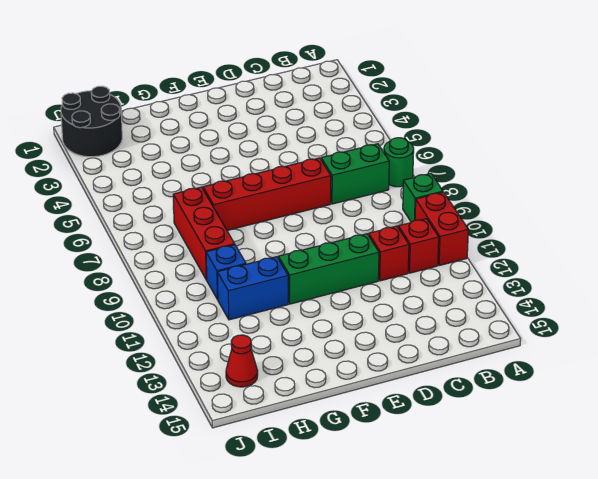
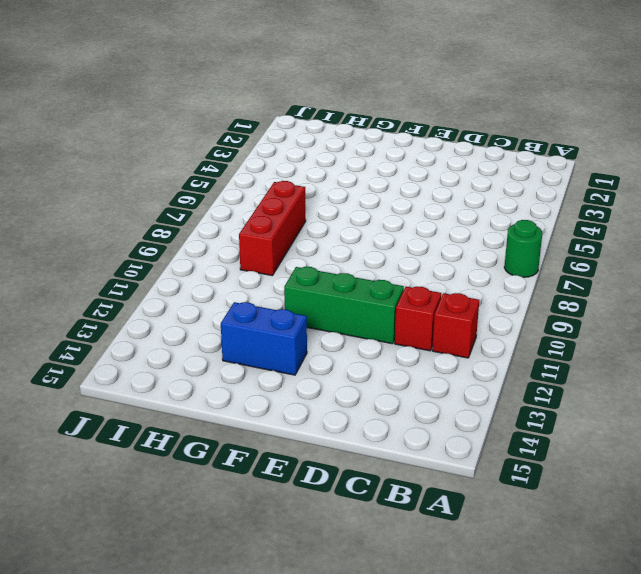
blue 1x2 brick [221,302,307,375] -> blue 1x2 brick moved to [217,257,288,320]
none -> green 1x1 brick [403,173,443,222]
none -> red 1x2 brick [415,192,468,265]
none -> green 1x2 brick [321,144,389,204]

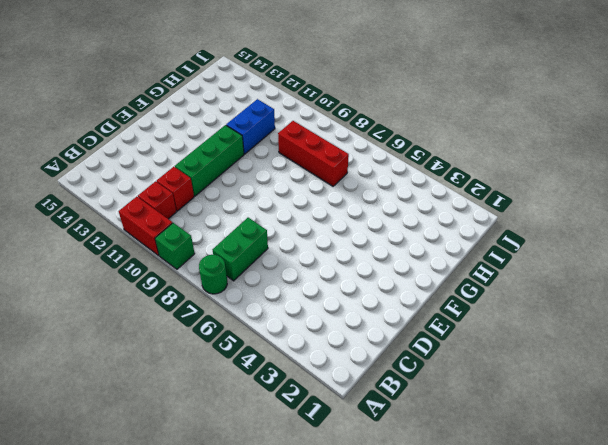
none -> red 1x4 brick [203,158,331,230]
none -> blue 1x1 brick [206,245,246,300]
none -> black 2x2 round brick [61,86,122,157]

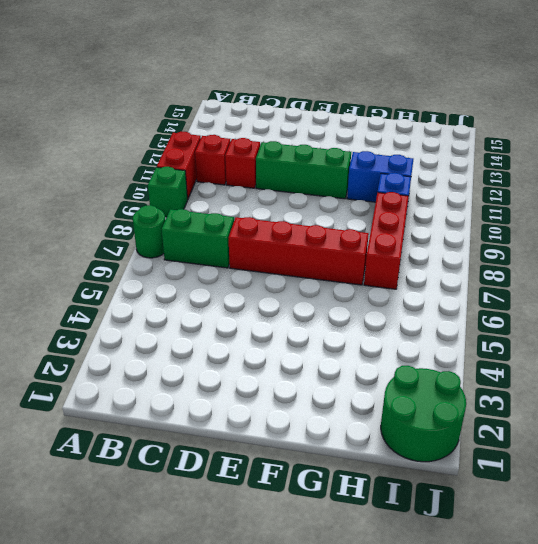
green 2x2 round brick [381,366,466,462] -> black 2x2 round brick [61,86,122,157]
none -> red 1x1 cone [226,335,258,387]

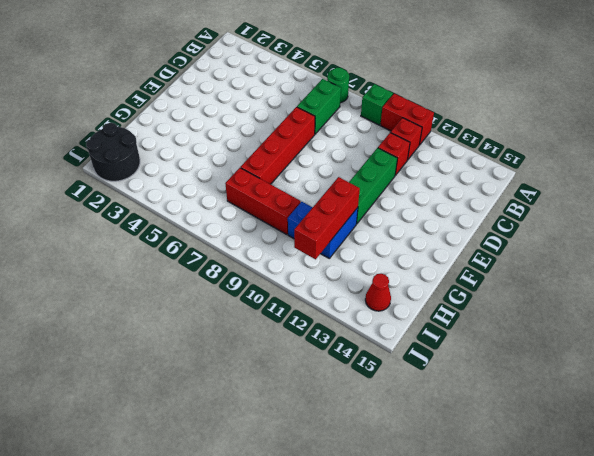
red 1x3 brick [294,177,360,259] -> none

